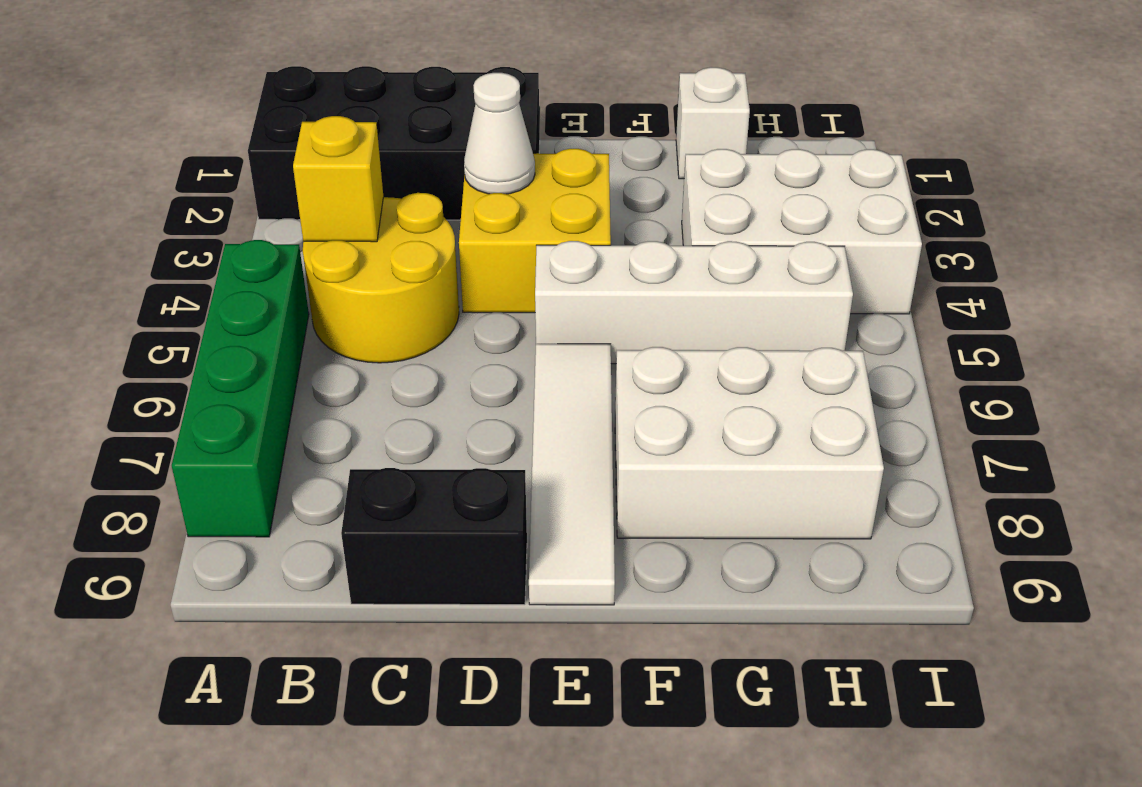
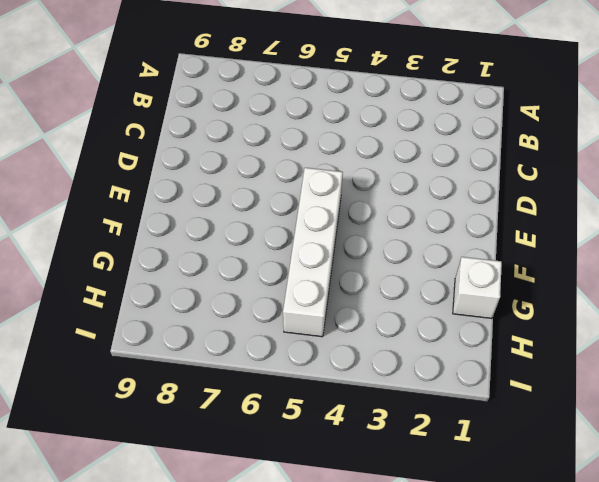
none -> black 2x4 brick [248,66,540,220]
none -> green 1x4 brick [172,240,309,537]
none -> yellow 2x2 round brick [303,193,459,363]

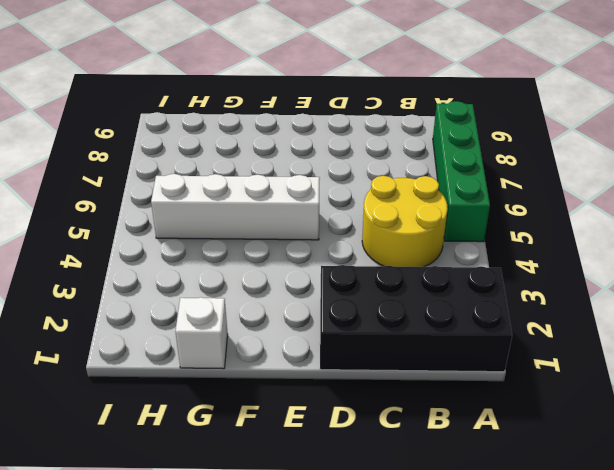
none -> black 1x2 brick [341,468,527,605]
none -> yellow 2x2 brick [459,149,611,313]
none -> white 1x4 tile [529,344,615,605]

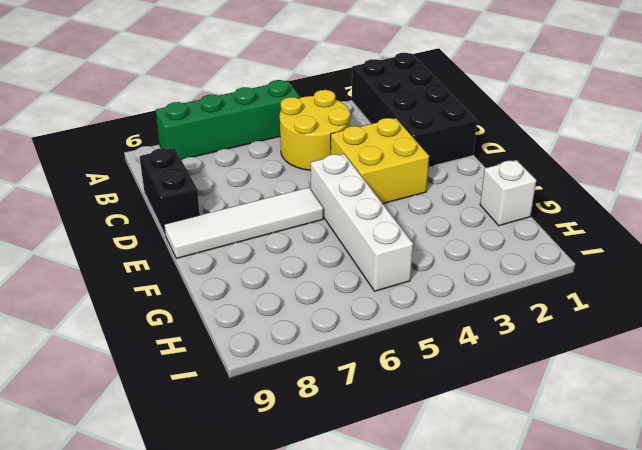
none -> white 2x3 brick [615,347,884,539]
none -> white 2x3 brick [682,149,922,314]
none -> yellow 1x1 brick [293,116,383,242]

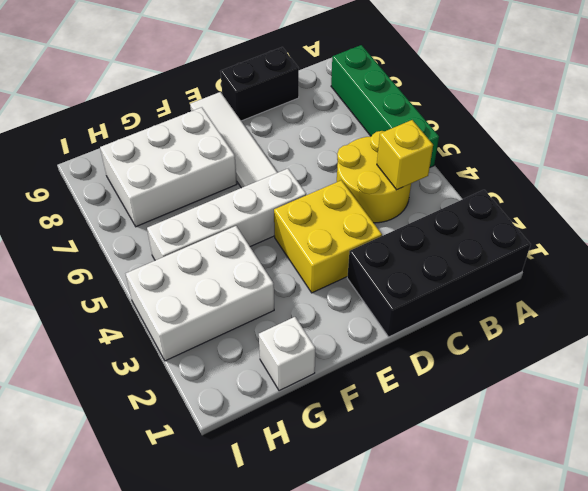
none -> white 1x1 cone [464,73,535,194]

